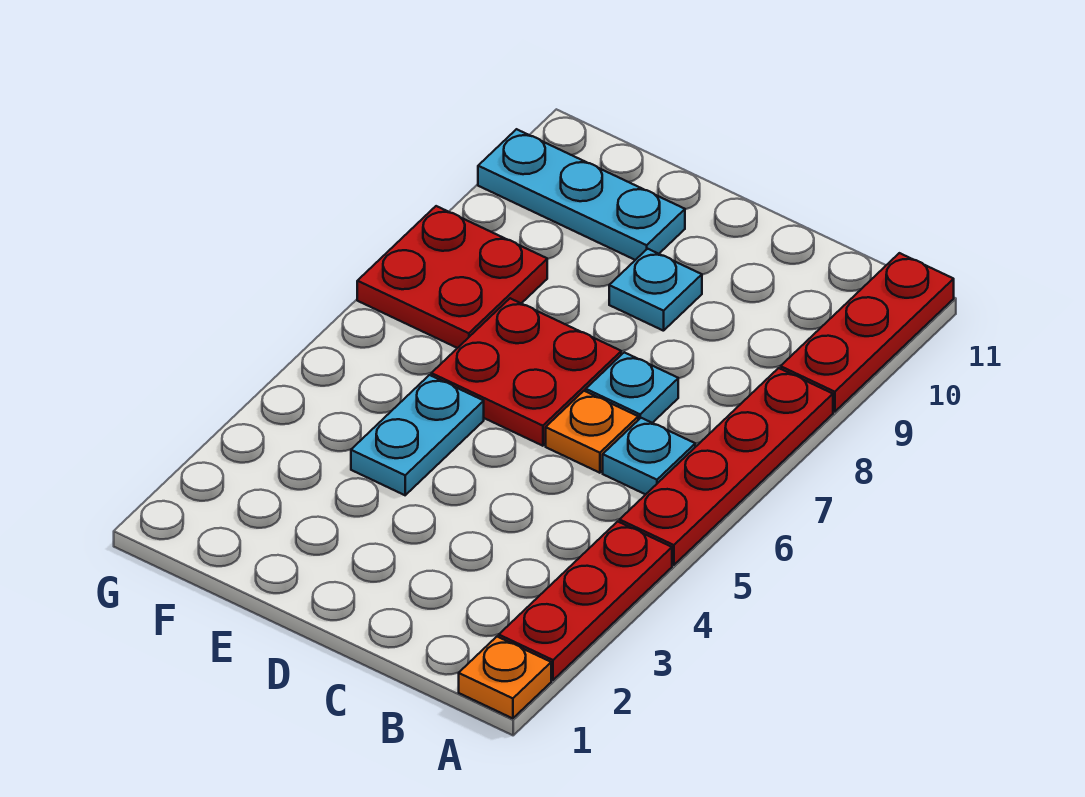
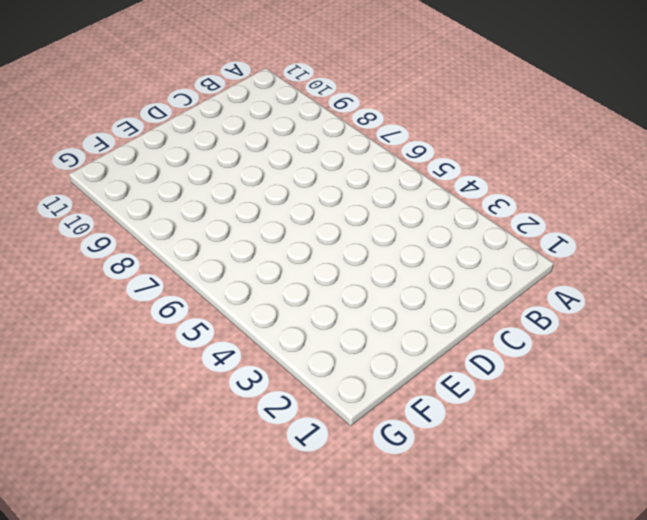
none -> orange 1x1 plate [459,637,551,718]
none -> red 1x3 plate [499,521,672,680]
none -> red 1x4 plate [620,368,833,565]

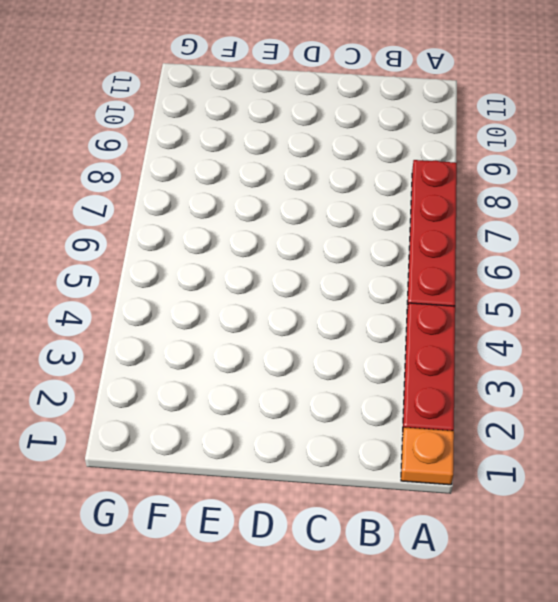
none -> red 1x3 plate [781,253,954,412]
none -> cyan 1x1 plate [603,418,695,494]
none -> orange 1x1 plate [546,391,638,473]

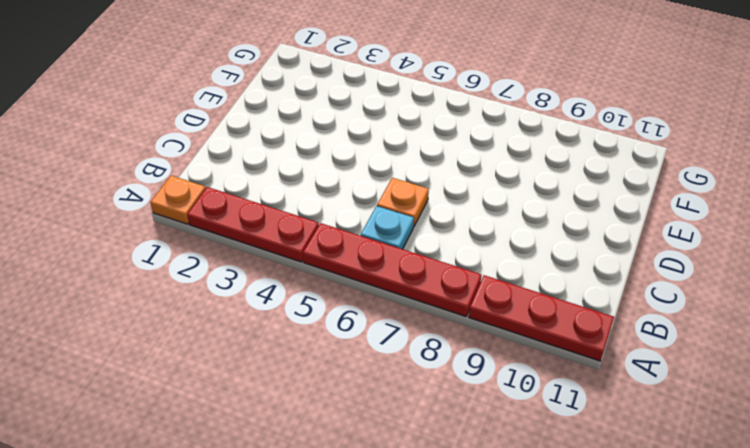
none -> cyan 1x1 plate [586,352,678,423]
none -> red 2x2 plate [431,298,621,446]
none -> cyan 1x1 plate [609,249,702,331]

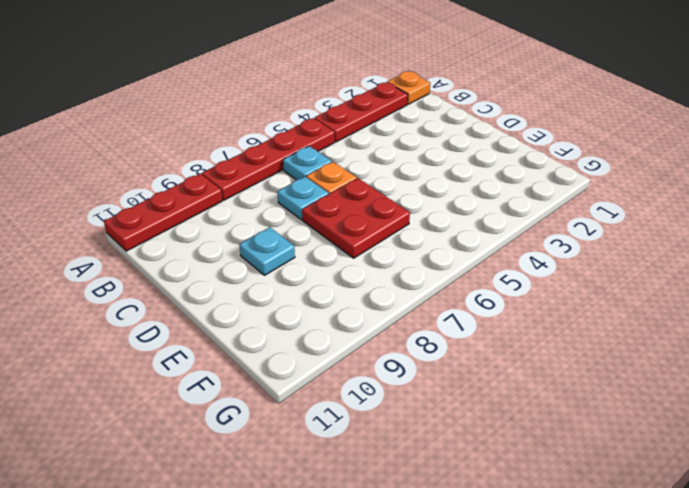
none -> cyan 1x2 plate [351,375,484,495]
none -> cyan 1x3 plate [478,129,685,260]
none -> red 2x2 plate [357,206,547,348]

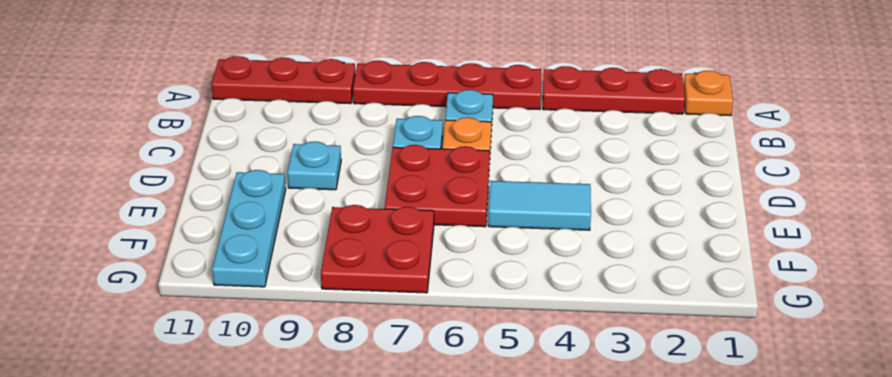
cyan 1x2 tile [488,181,591,230] -> cyan 1x2 plate [351,375,484,495]

